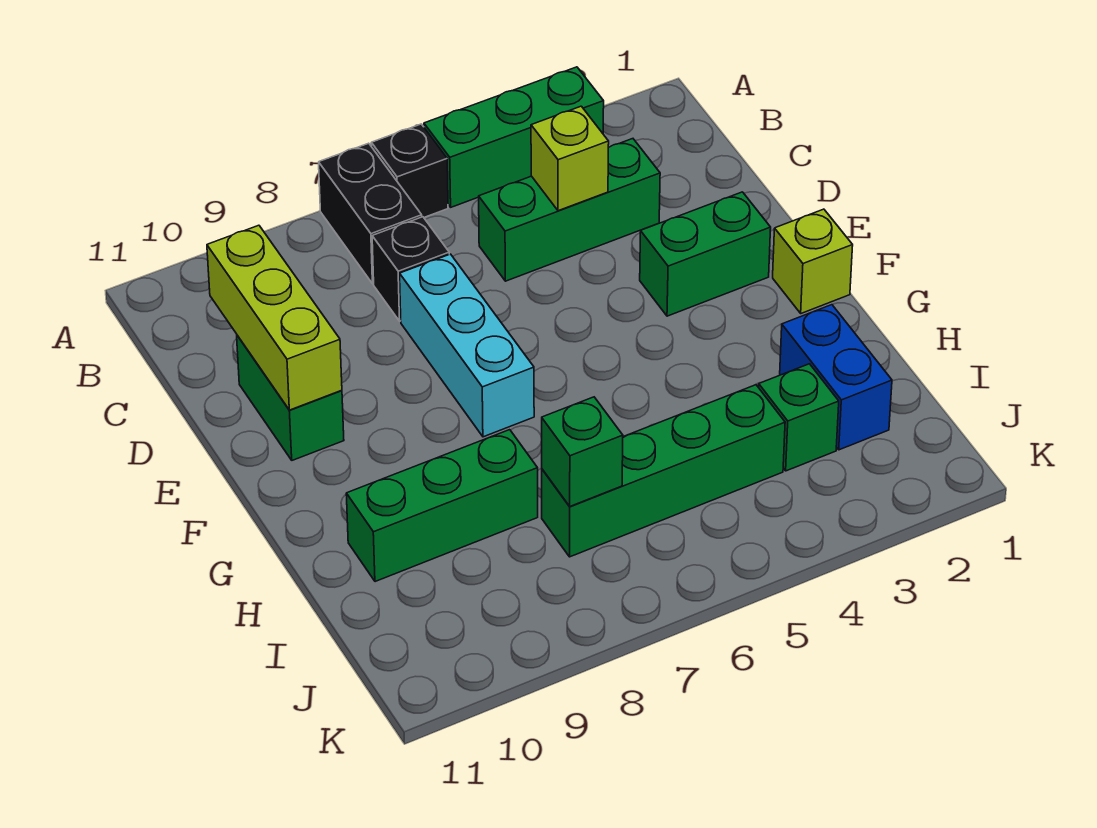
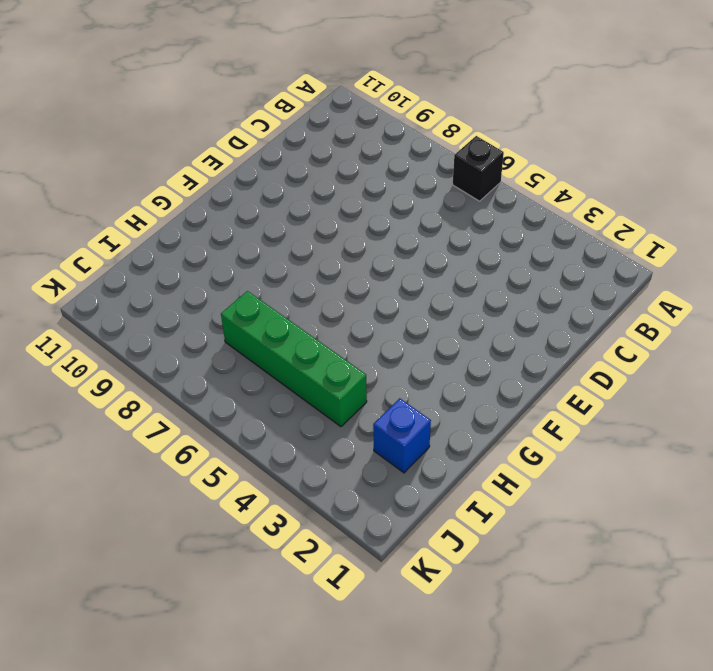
blue 1x1 brick [373,398,431,473] -> blue 1x2 brick [780,305,892,450]
none -> green 1x3 brick [424,67,604,207]
none -> black 1x2 brick [319,143,422,284]
none -> green 1x3 brick [479,139,660,281]

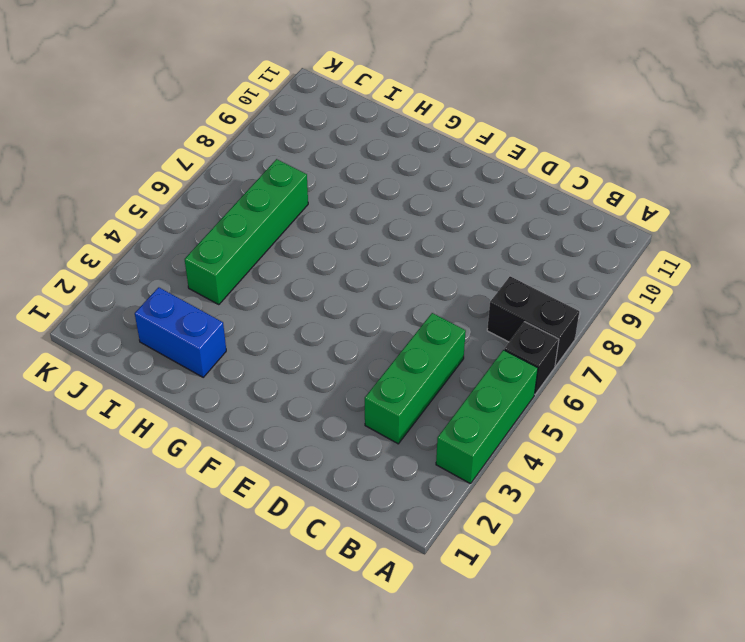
none -> black 1x1 brick [372,217,449,321]
none -> cyan 1x3 brick [400,254,534,437]
none -> green 1x2 brick [237,335,344,460]

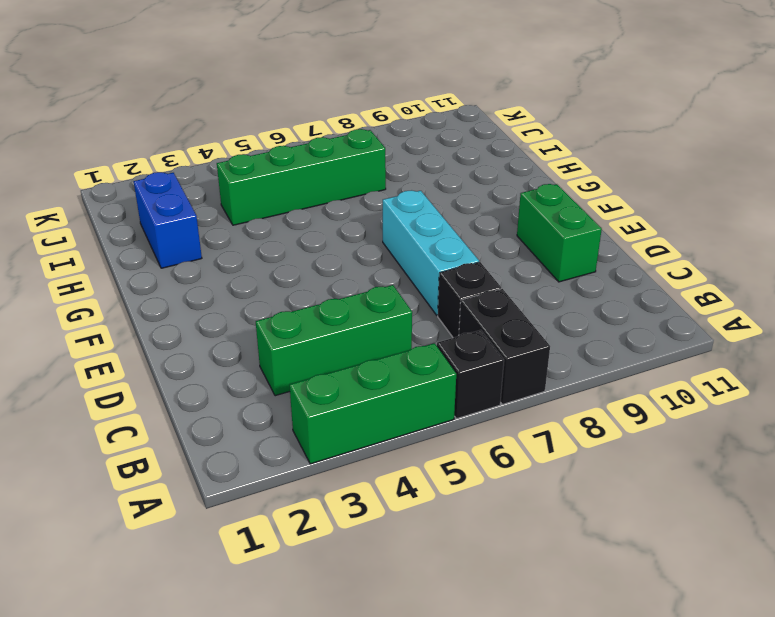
none -> green 1x2 brick [640,192,771,316]
none -> lime 1x1 brick [773,209,853,313]
none -> green 1x3 brick [346,430,538,582]

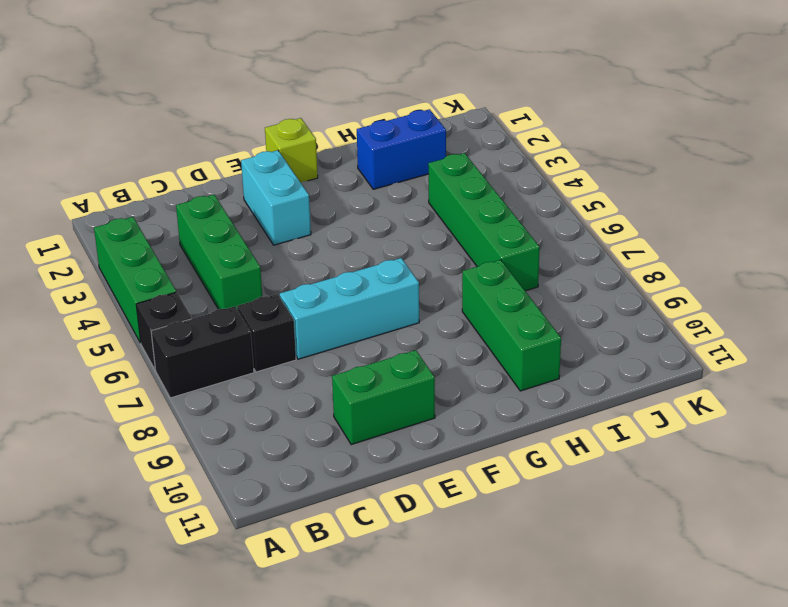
cyan 1x2 brick [241,150,311,245] -> green 1x2 brick [640,192,771,316]
none -> green 1x1 brick [759,364,839,471]
none -> lime 1x1 brick [531,106,609,211]
none -> lime 1x3 brick [207,225,342,410]

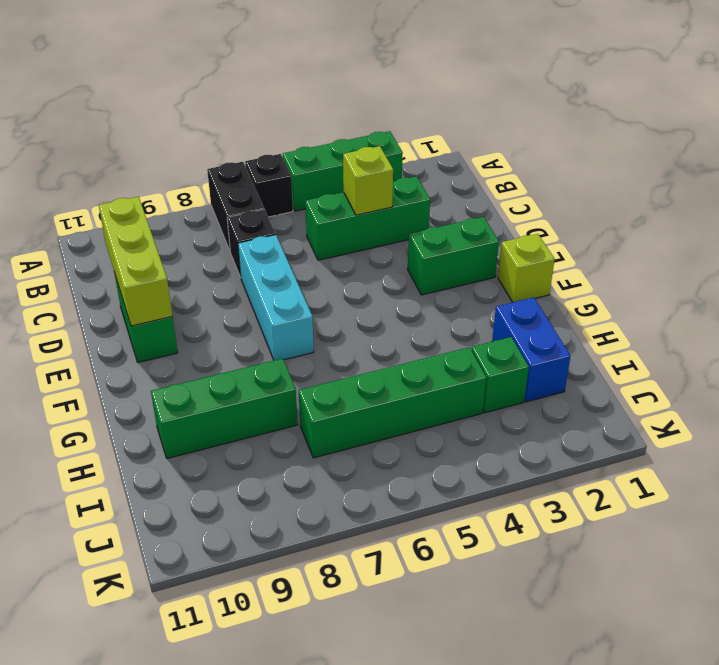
none -> green 1x1 brick [542,397,623,506]

